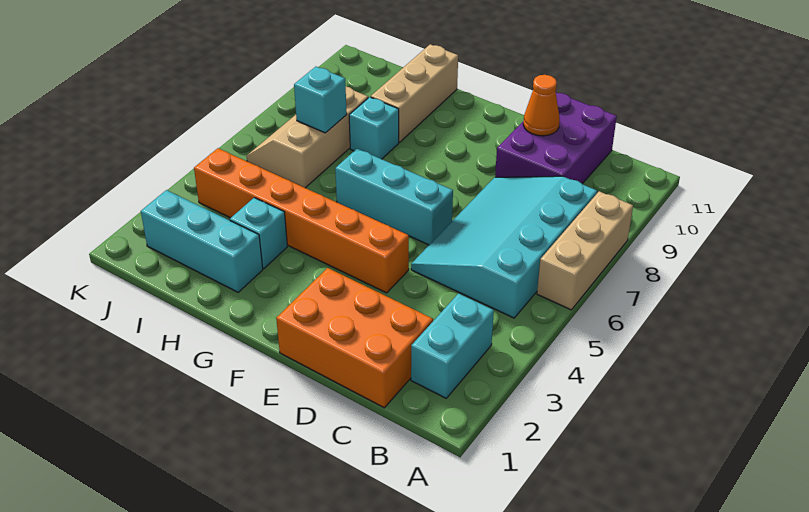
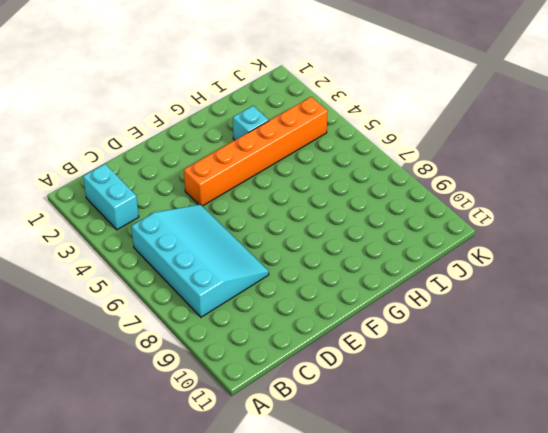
none -> tan 1x3 brick [537,191,633,310]
none -> orange 2x3 brick [276,268,433,408]
none -> purple 2x3 brick [495,93,617,184]

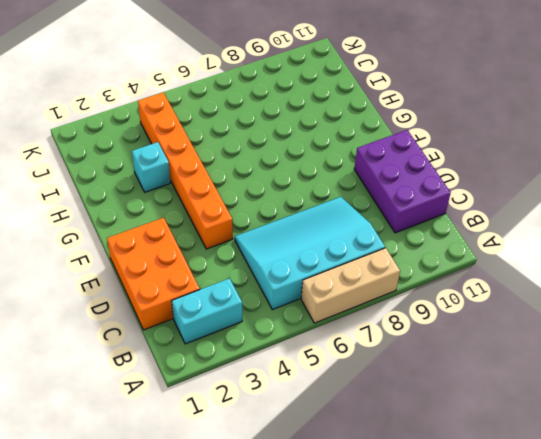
purple 2x3 brick [354,130,451,233] -> purple 2x3 brick turned to [495,93,617,184]
none -> cyan 1x3 brick [335,149,453,245]
none -> cyan 1x3 brick [141,190,263,292]
none -> cyan 1x1 brick [349,97,399,159]

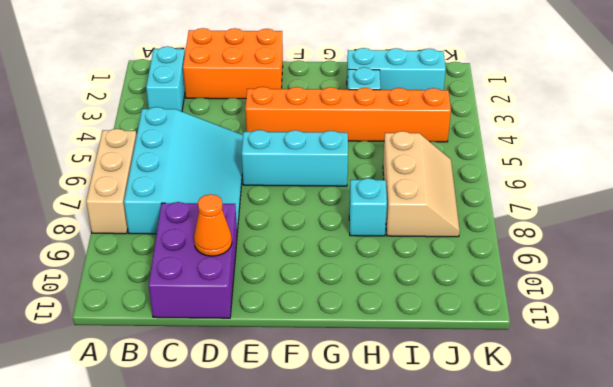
none -> tan 1x3 brick [371,44,458,142]
none -> cyan 1x1 brick [294,67,347,133]

